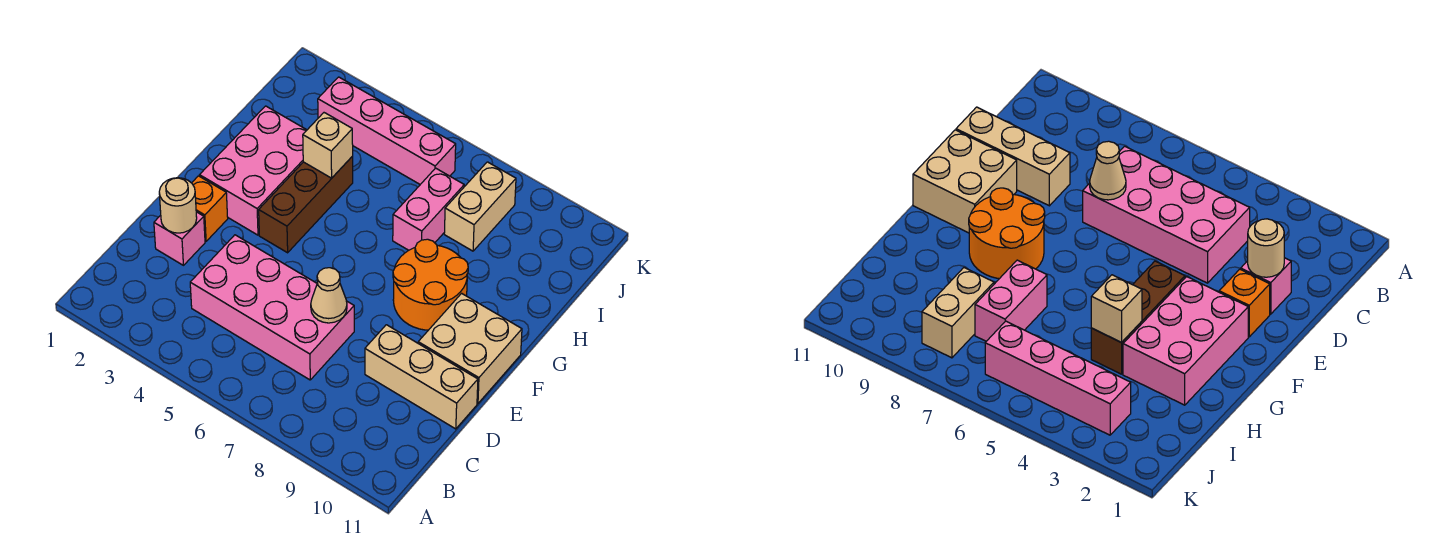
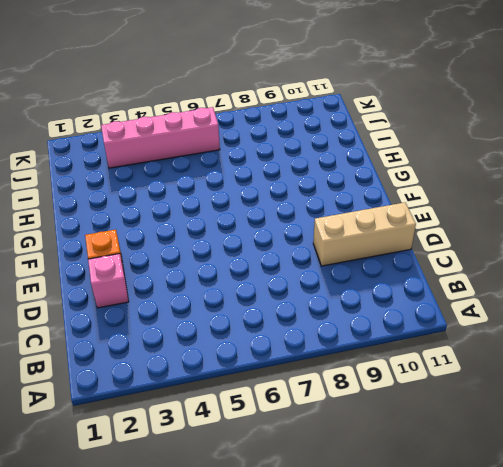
none -> pink 2x4 brick [190,235,354,380]
none -> tan 2x2 brick [418,293,522,404]
none -> pink 2x3 brick [200,106,307,235]

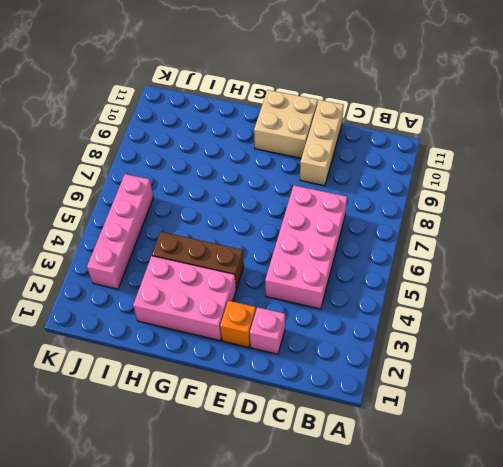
none -> orange 2x2 round brick [393,239,468,330]
none -> pink 1x2 brick [393,168,464,250]
none -> tan 1x2 brick [444,162,516,251]

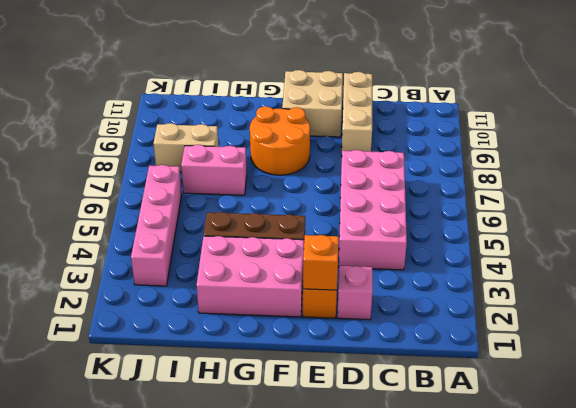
orange 1x1 brick [303,235,339,290] -> none
none -> tan 1x1 round brick [159,178,197,233]
none -> tan 1x1 cone [311,268,347,323]
none -> tan 1x1 brick [303,113,353,178]

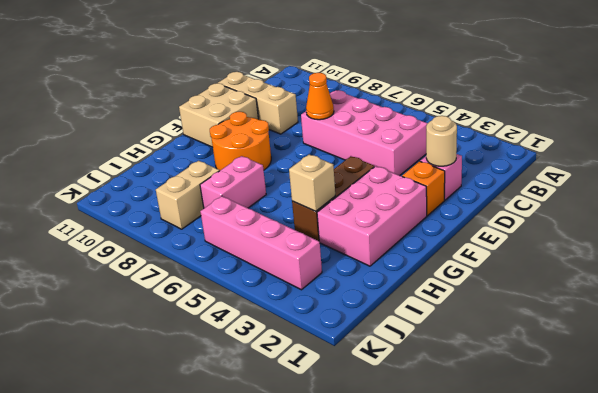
orange 1x1 cone [306,73,334,120] -> tan 1x1 cone [311,268,347,323]

